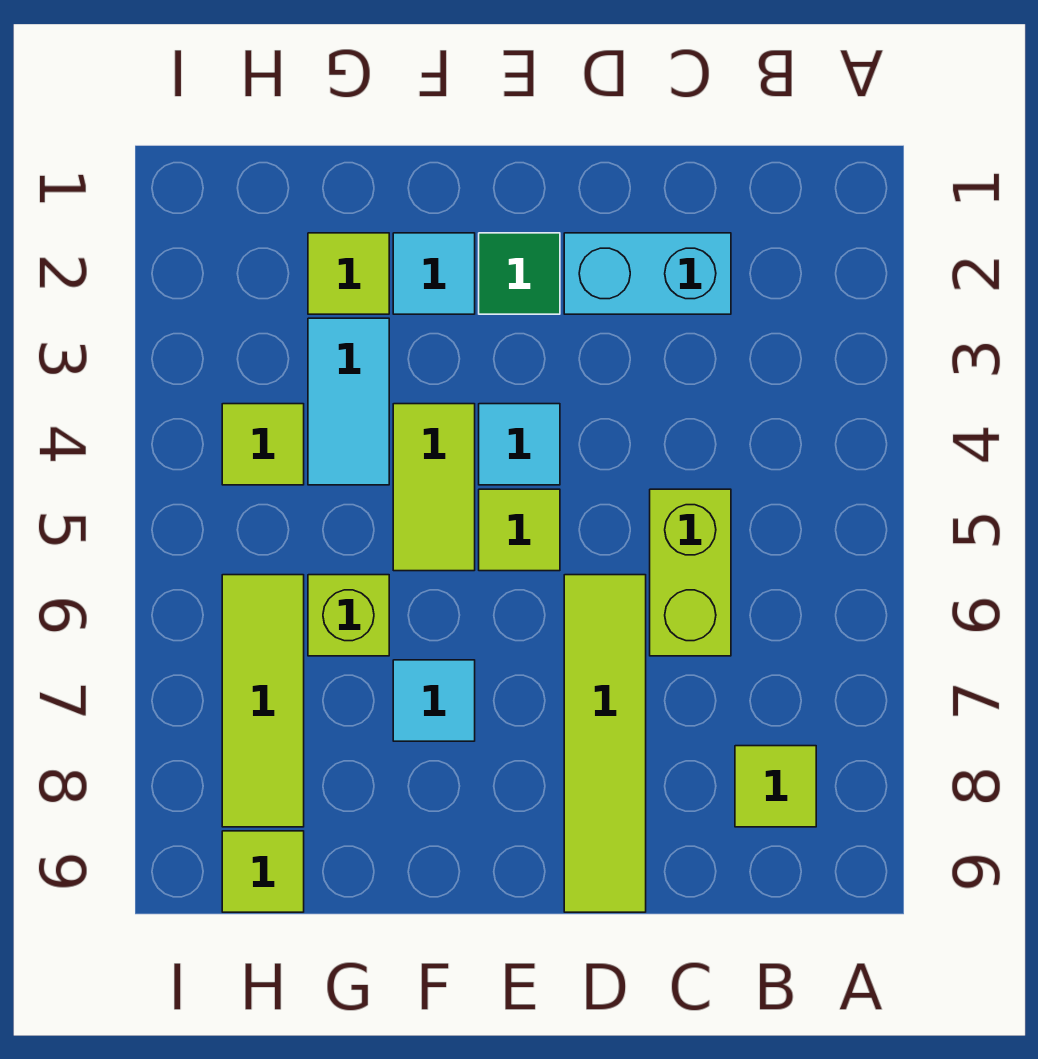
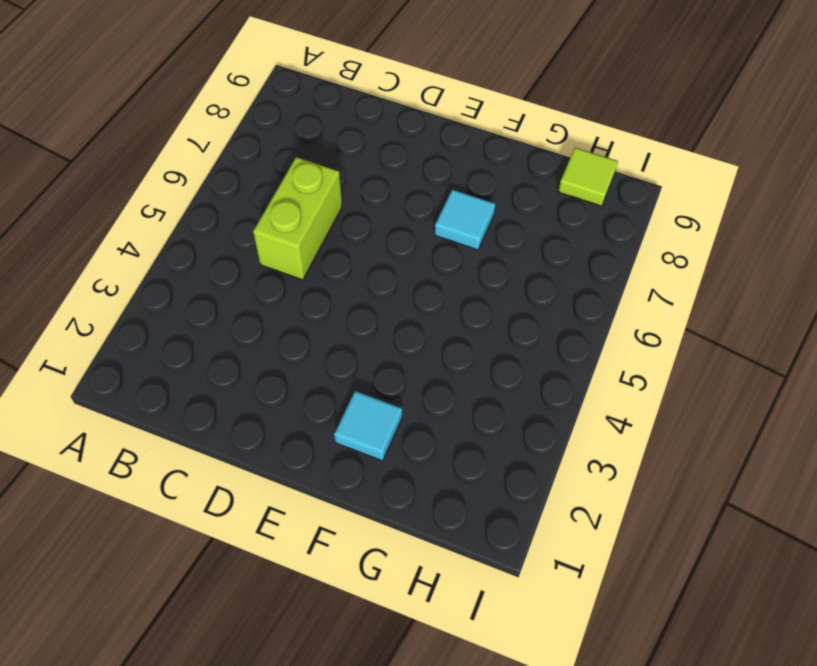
none -> lime 1x1 tile [735,746,816,827]
none -> cyan 1x2 brick [564,233,731,314]
none -> lime 1x4 tile [564,575,646,912]

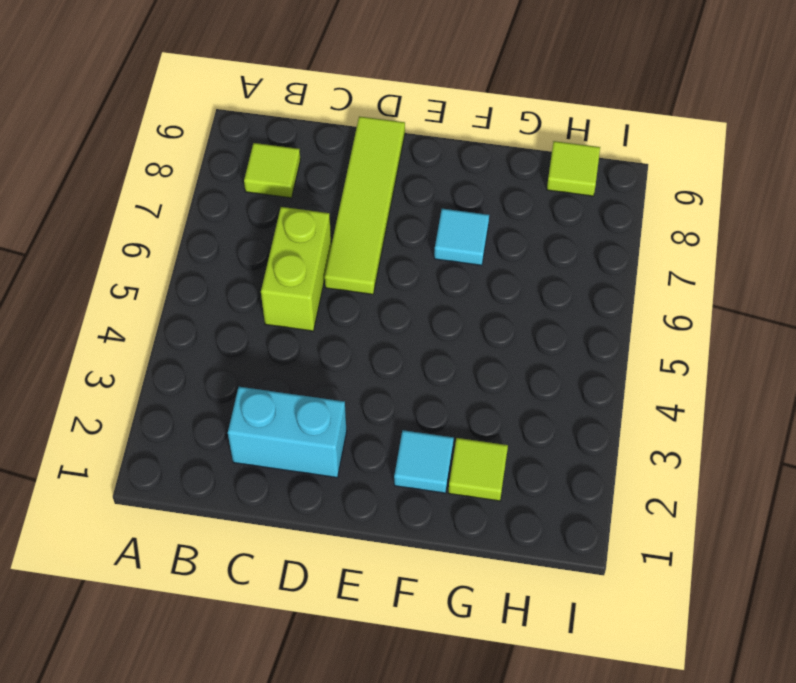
none -> green 1x1 tile [479,233,560,314]
none -> cyan 1x1 tile [479,404,560,485]
none -> lime 1x1 tile [479,489,560,571]

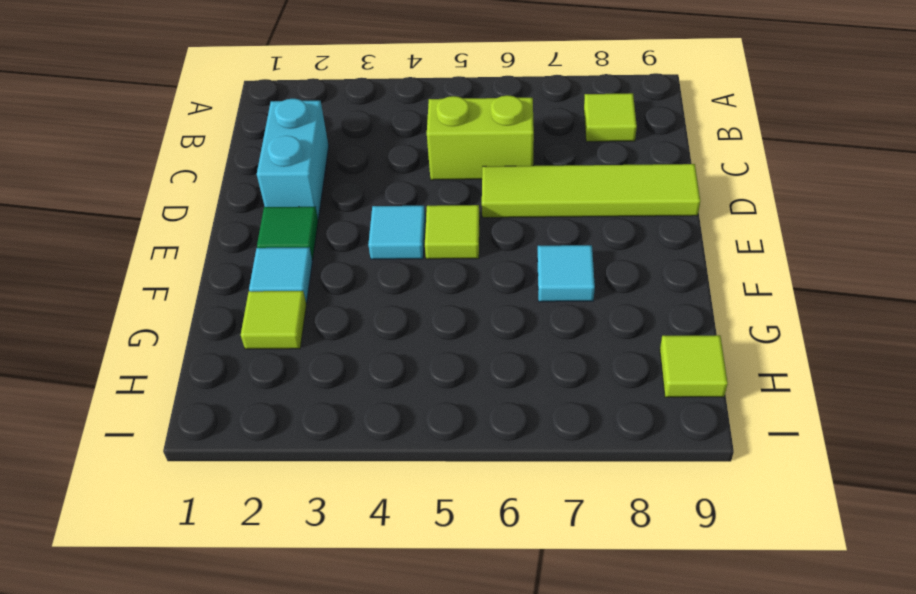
none -> lime 1x2 tile [393,404,475,571]
none -> cyan 1x2 tile [308,318,389,485]
none -> lime 1x1 brick [308,575,389,656]

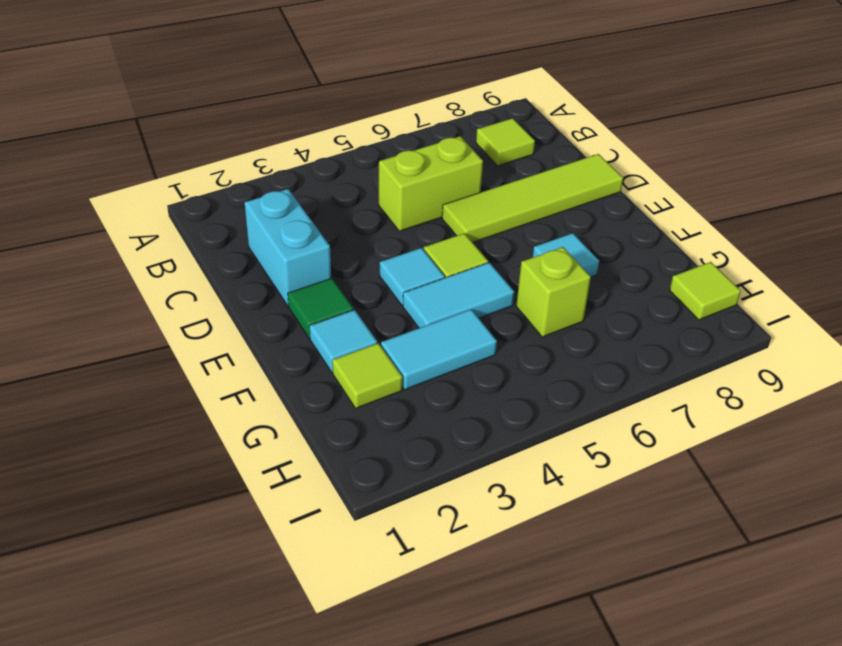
cyan 1x2 tile [403,262,514,328] -> lime 1x2 tile [393,404,475,571]
none -> lime 1x1 tile [222,404,304,485]
none -> lime 1x3 tile [222,575,304,827]

